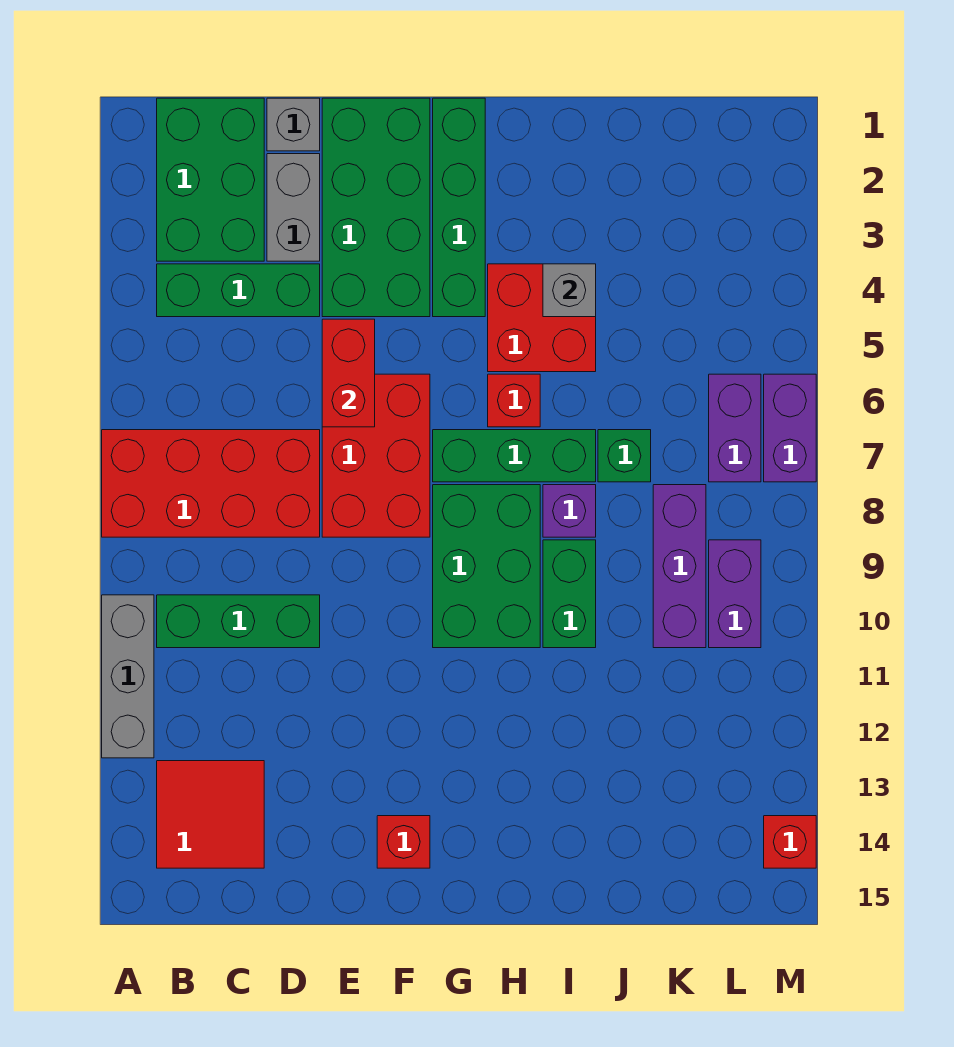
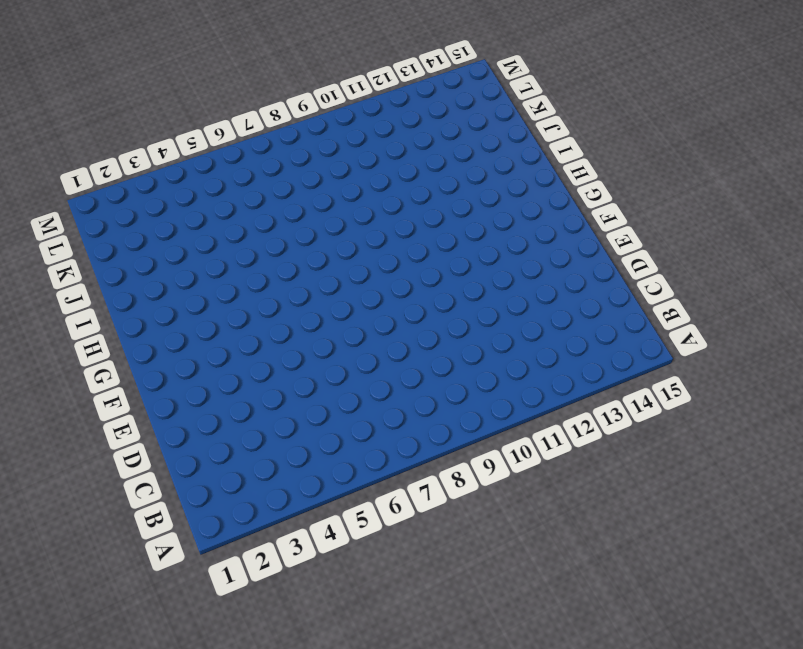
none -> red 2x4 brick [102,430,320,537]
none -> grey 1x3 brick [102,595,154,758]
none -> green 2x3 brick [157,98,264,261]

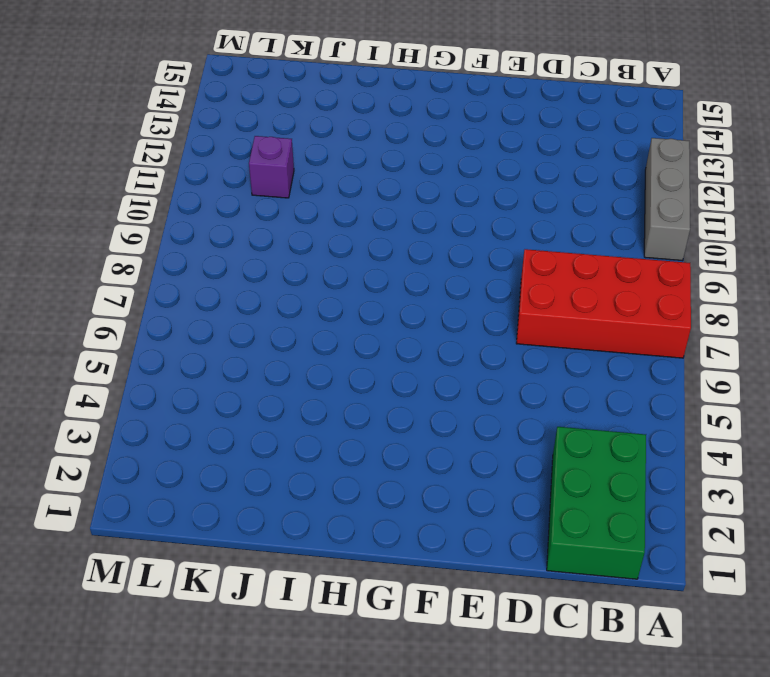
purple 1x1 brick [249,136,294,198] -> purple 1x1 brick moved to [543,485,596,537]
none -> green 1x3 brick [157,264,320,317]
none -> green 1x3 brick [157,595,320,648]
none -> red 2x2 tile [157,761,264,868]

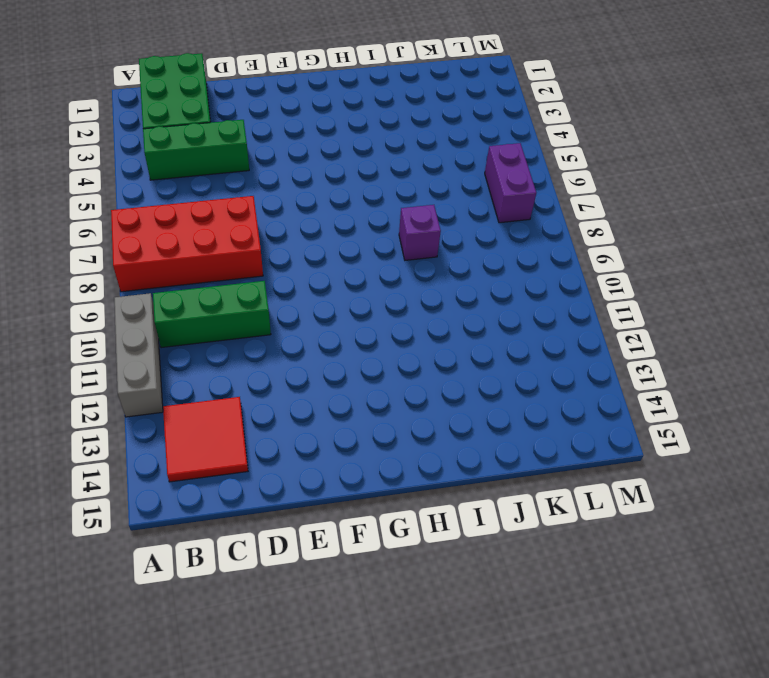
none -> grey 1x1 brick [267,98,320,151]
none -> grey 1x2 brick [267,154,320,261]
none -> green 2x4 brick [322,98,430,317]

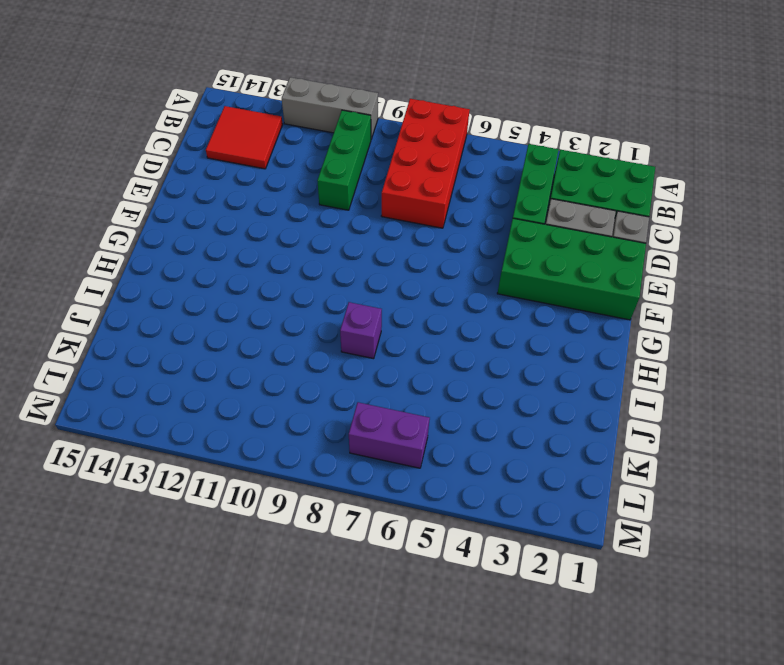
none -> red 2x3 brick [322,374,430,537]
none -> red 1x1 brick [377,816,430,868]
none -> green 1x4 brick [433,98,485,317]

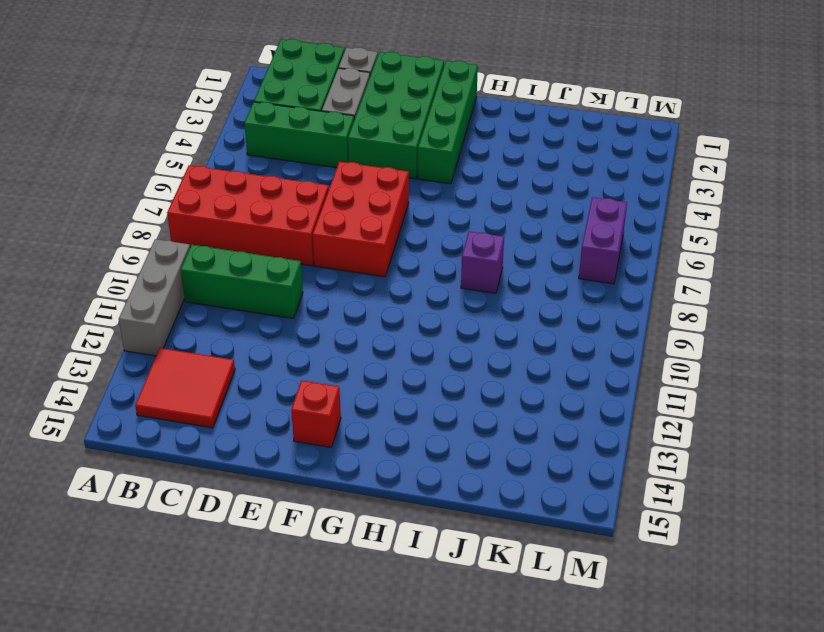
none -> green 1x3 brick [433,430,596,482]
none -> green 2x3 brick [433,485,540,648]
none -> red 2x2 brick [488,264,596,372]

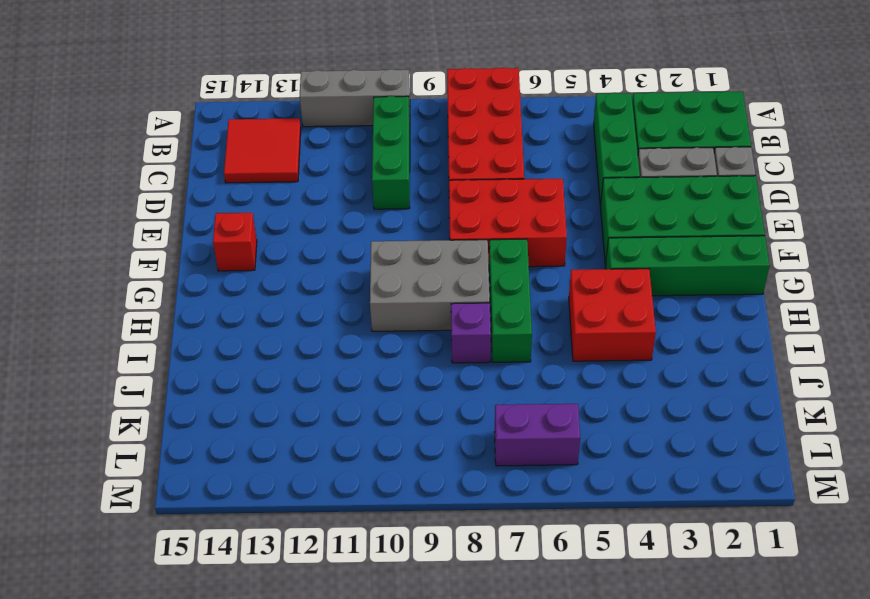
grey 2x3 brick [370,240,490,331] -> green 2x3 brick [433,485,540,648]
none -> red 1x1 brick [488,374,540,427]
none -> green 1x2 brick [543,540,596,648]
none -> green 1x1 brick [598,430,651,482]

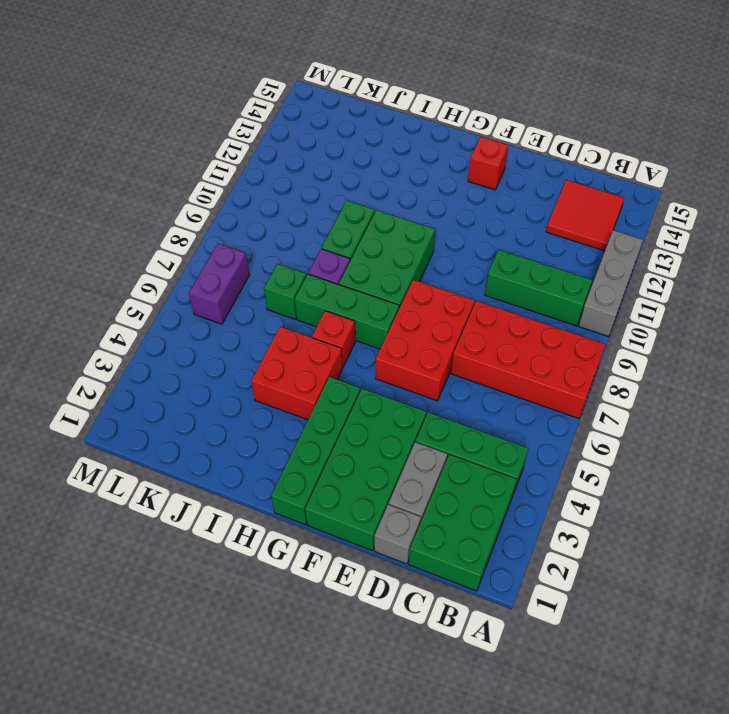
none -> purple 1x3 brick [653,485,706,648]
none -> purple 1x2 brick [709,540,761,648]
none -> purple 1x2 brick [764,374,816,482]

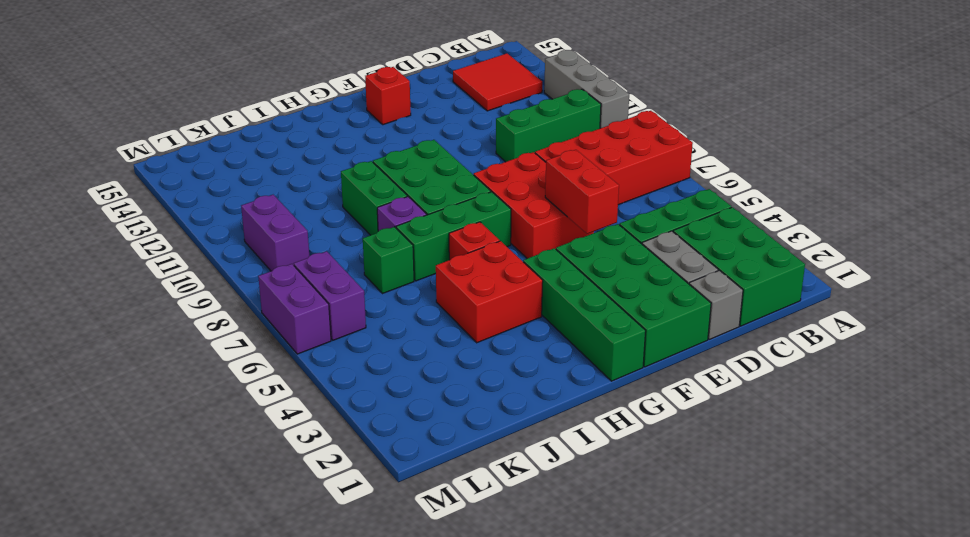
none -> purple 1x3 brick [653,485,706,648]
none -> red 1x1 brick [764,816,816,868]
none -> grey 1x1 brick [543,264,596,317]

